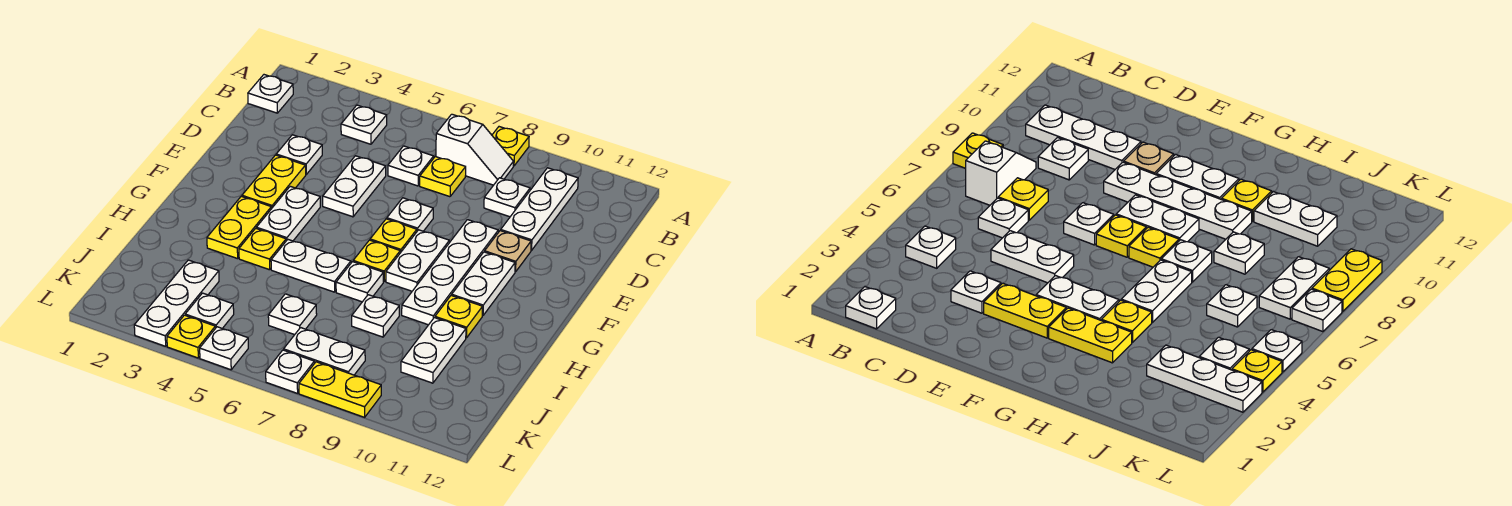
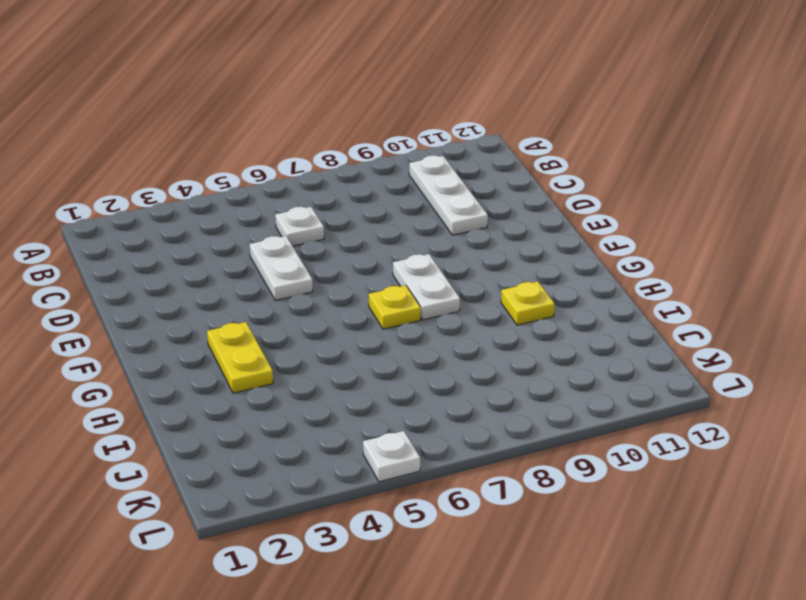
none -> yellow 1x1 plate [492,127,529,166]
none -> white 1x1 plate [248,75,293,113]
none -> white 1x1 plate [341,105,387,144]
none -> white 1x2 slope [436,114,513,185]

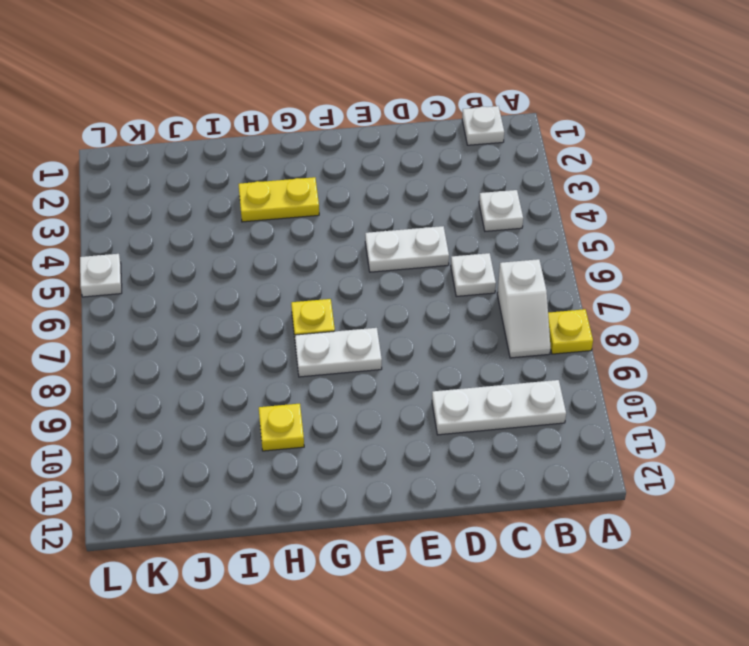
none -> yellow 1x1 plate [420,157,466,197]
none -> white 1x1 plate [484,178,530,217]
none -> white 1x1 plate [276,135,322,174]
none -> yellow 1x2 plate [242,155,306,209]

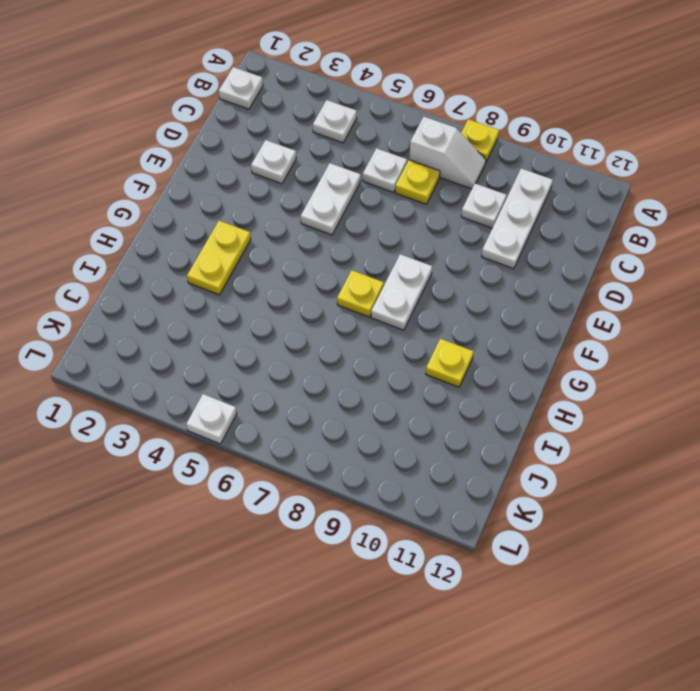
none -> yellow 1x2 plate [242,155,306,209]
none -> white 1x1 plate [387,198,433,231]
none -> white 1x4 plate [402,220,498,325]
none -> tan 1x1 plate [485,231,531,272]

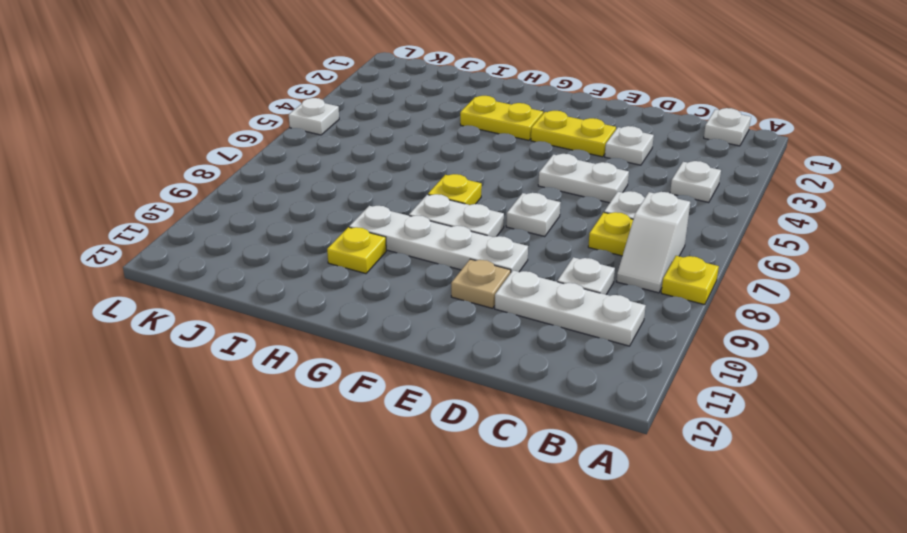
none -> white 1x2 plate [256,186,320,241]
none -> yellow 1x1 plate [370,219,417,253]
none -> white 1x2 plate [452,252,515,316]
none -> yellow 1x1 plate [239,228,286,270]

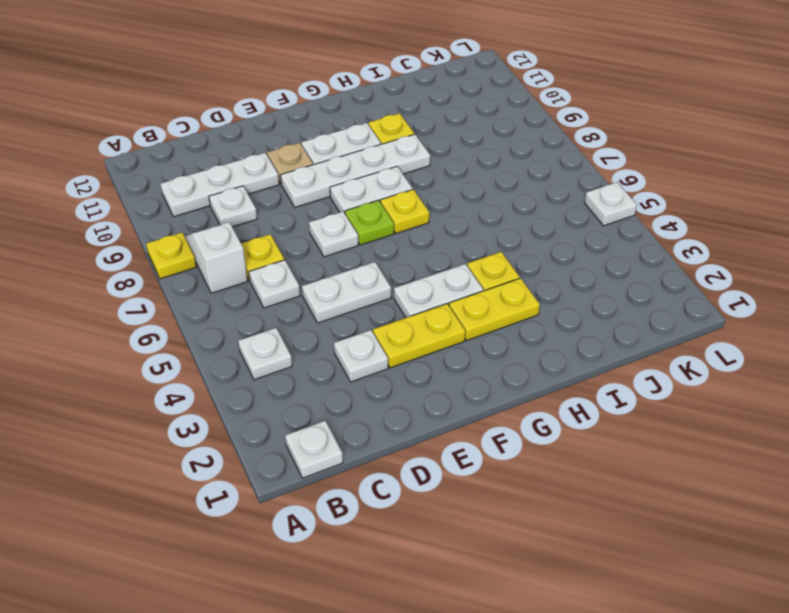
lime 1x1 plate [345,200,394,245] -> yellow 1x1 plate [370,219,417,253]
none -> white 1x2 plate [271,240,351,292]
none -> white 1x1 plate [336,262,383,302]
none -> white 1x1 plate [352,295,399,337]
none -> white 1x2 plate [401,318,466,383]

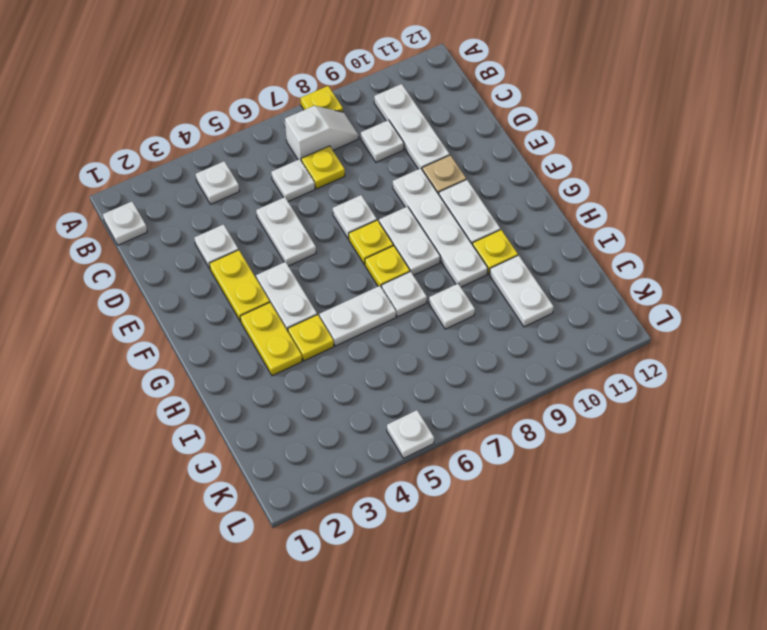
none -> white 1x3 plate [134,260,219,346]
none -> white 1x1 plate [268,294,317,335]
none -> white 1x1 plate [185,293,234,328]
none -> white 1x2 plate [284,328,365,375]

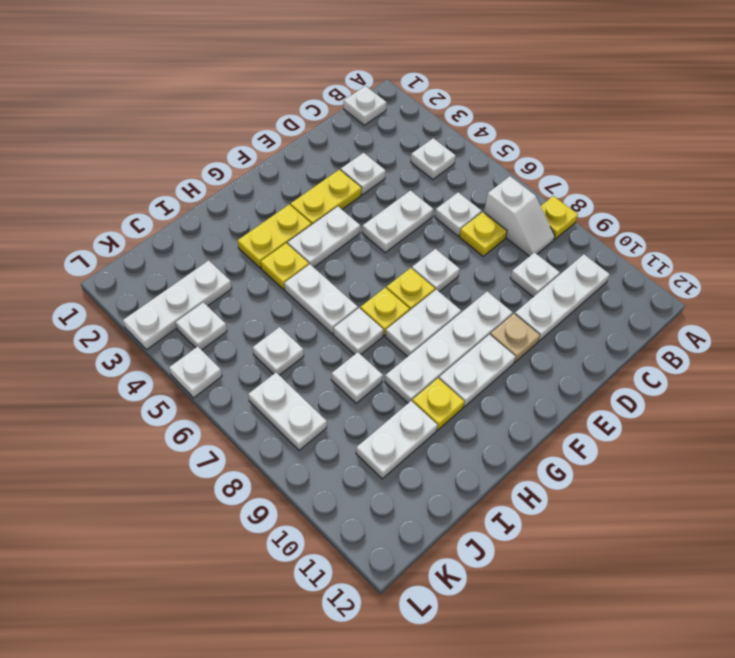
none -> yellow 1x1 plate [167,315,215,358]
none -> white 1x1 plate [266,350,314,393]
none -> yellow 1x2 plate [299,362,381,417]

